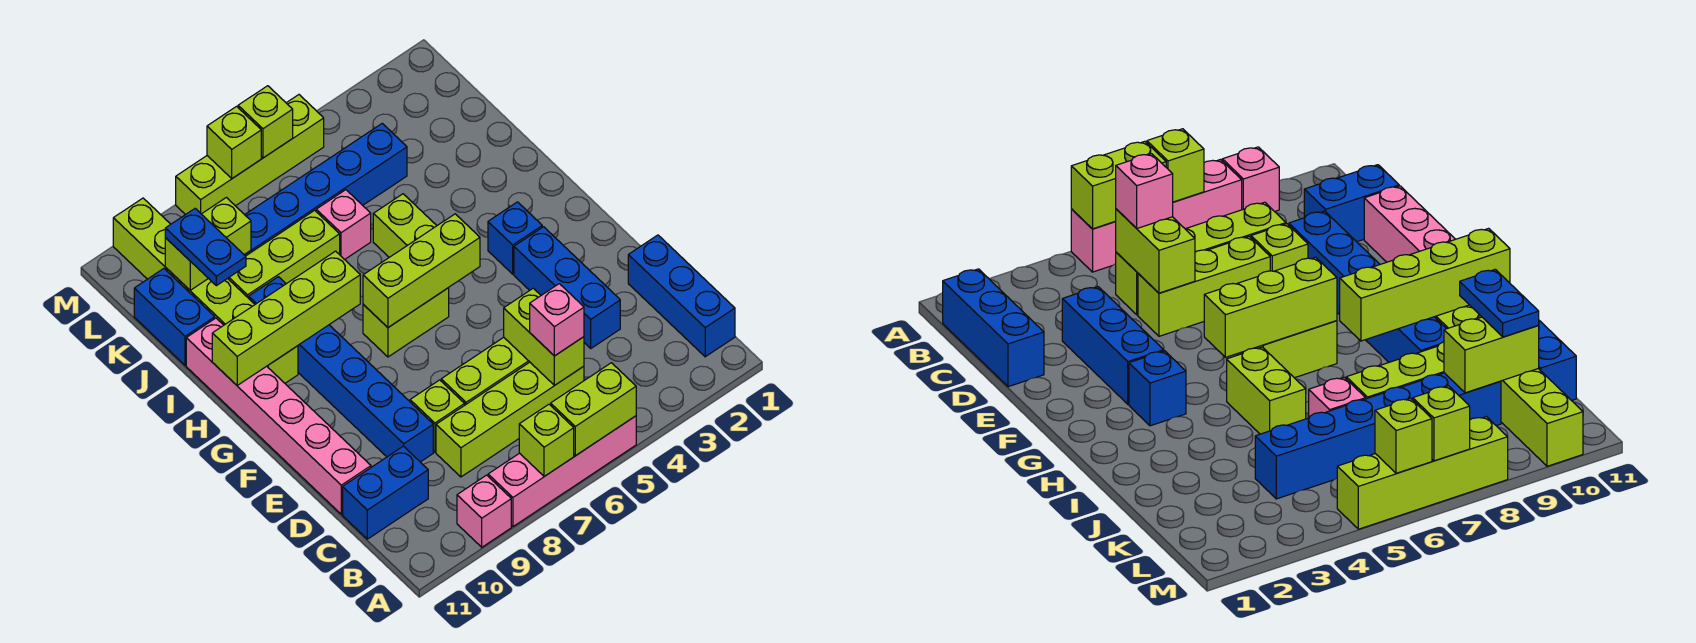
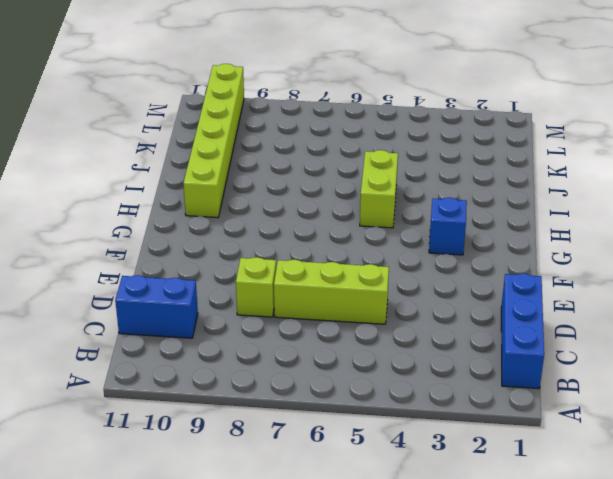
none -> pink 1x4 brick [488,416,636,526]
none -> pink 1x1 brick [457,475,511,547]
none -> lime 1x4 brick [436,362,584,477]

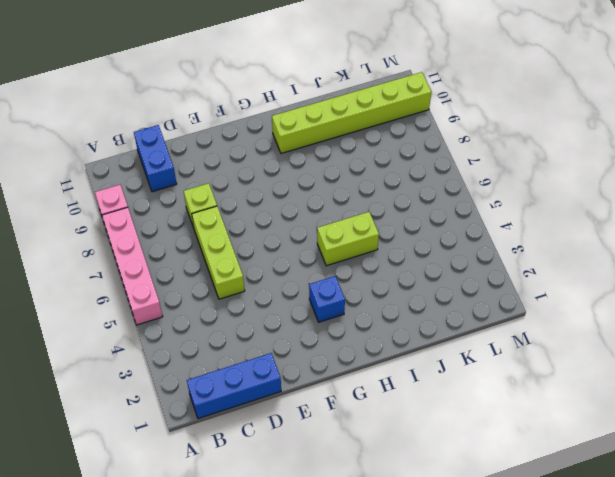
none -> lime 1x4 brick [436,362,584,477]
none -> blue 1x3 brick [514,227,620,348]
none -> blue 1x6 brick [249,277,433,462]

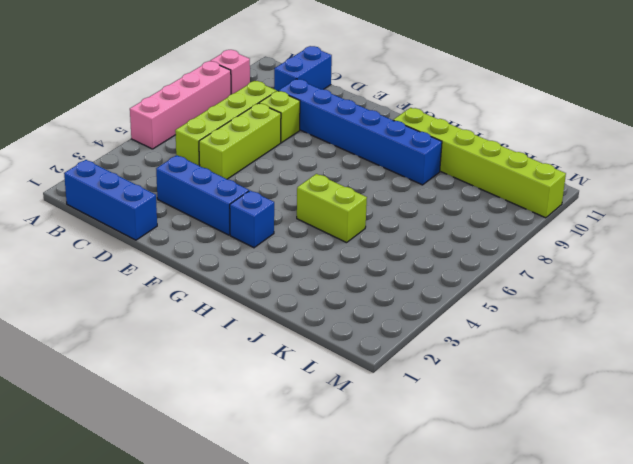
none -> pink 1x6 brick [186,318,371,514]
none -> lime 1x2 brick [363,288,449,357]
none -> pink 1x1 brick [316,190,371,260]

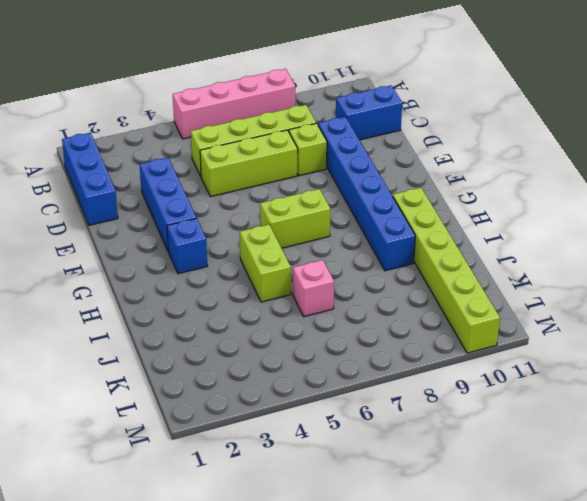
none -> pink 1x1 brick [457,475,511,547]
none -> pink 1x6 brick [186,318,371,514]
none -> lime 1x3 brick [228,210,340,298]

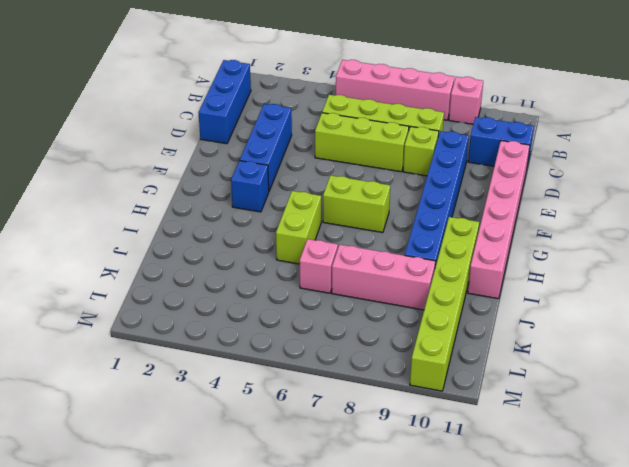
pink 1x3 brick [332,245,436,310] -> lime 1x3 brick [228,210,340,298]
none -> blue 1x2 brick [134,269,215,365]
none -> blue 1x6 brick [245,123,407,256]
none -> lime 1x4 brick [176,95,324,215]

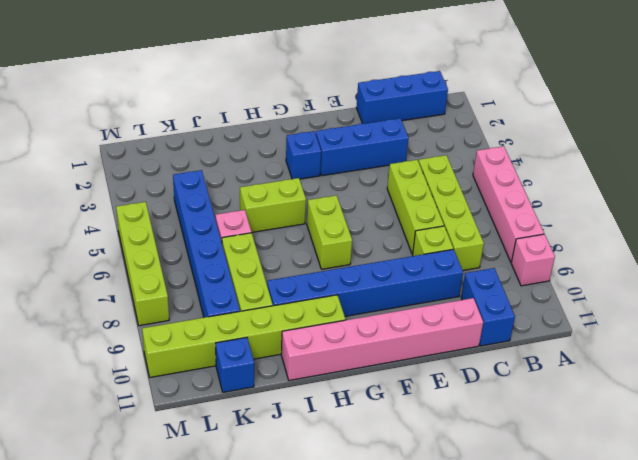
blue 1x1 brick [216,337,254,392] -> blue 1x2 brick [134,269,215,365]
none -> lime 1x2 brick [551,363,636,456]
none -> lime 1x1 brick [519,404,574,476]
none -> lime 1x2 brick [504,288,584,386]

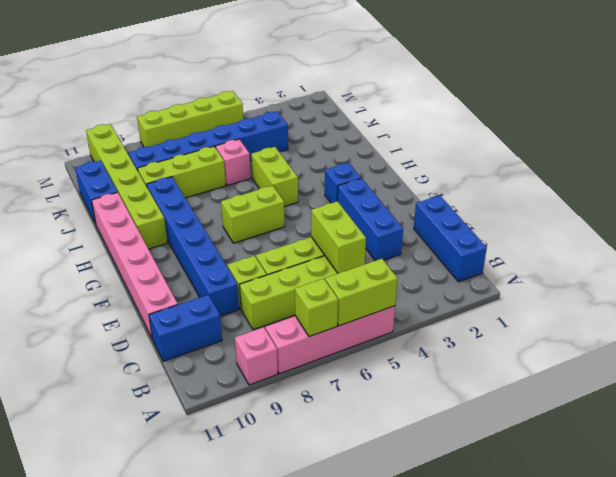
none -> lime 1x3 brick [363,214,480,327]
none -> lime 1x4 brick [212,251,360,385]
none -> lime 1x2 brick [165,197,251,290]

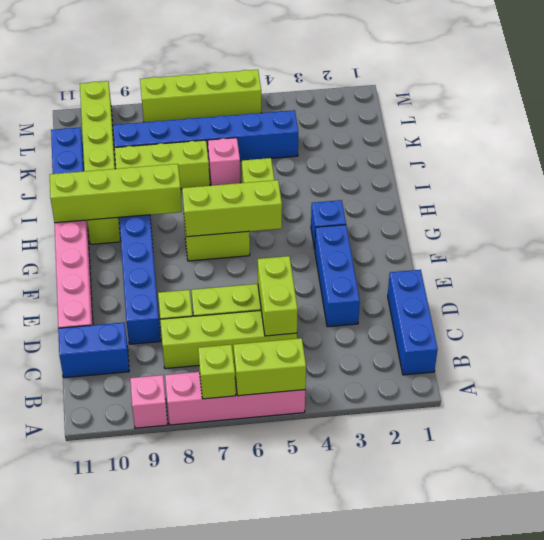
none -> lime 1x2 brick [165,197,251,290]
none -> lime 1x1 brick [238,86,293,158]
none -> lime 1x1 brick [207,106,261,178]

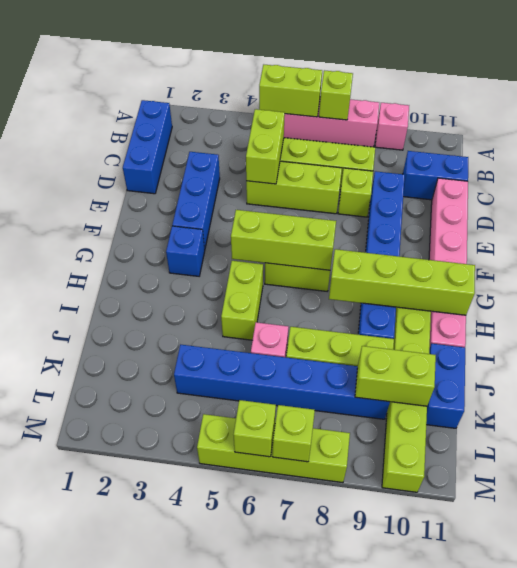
none -> pink 1x1 brick [530,284,584,356]
none -> blue 1x2 plate [165,209,246,286]

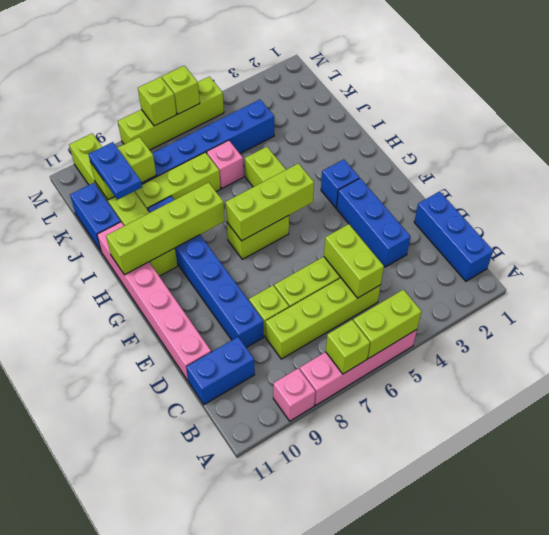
none -> pink 1x1 brick [530,284,584,356]

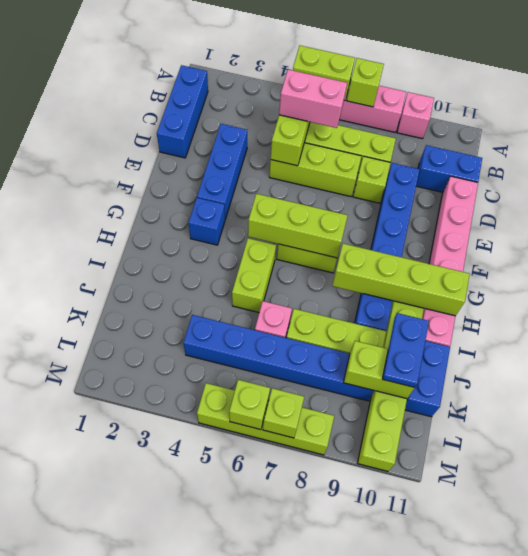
pink 1x2 brick [279,70,347,128] -> pink 1x1 brick [530,284,584,356]

